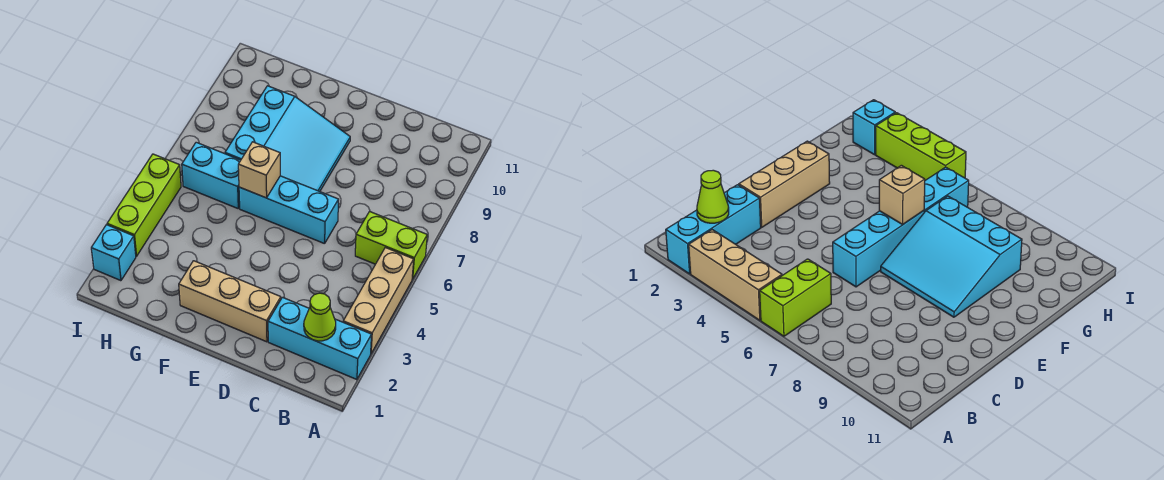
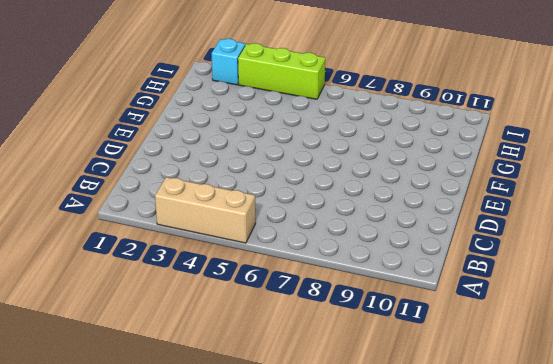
none -> cyan 1x3 brick [268,297,372,380]
none -> lime 1x2 brick [355,212,427,279]

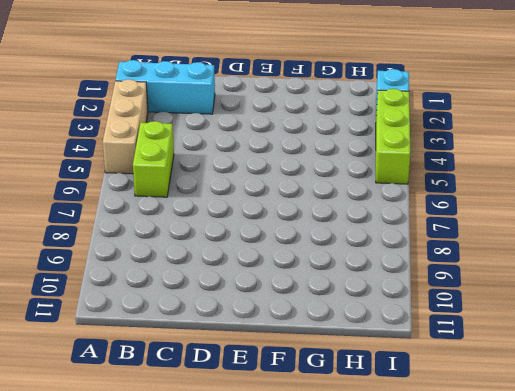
lime 1x2 brick [133,121,174,197] -> lime 1x2 brick turned to [355,212,427,279]
none -> tan 1x3 brick [179,261,281,342]
none -> cyan 1x3 brick [239,176,339,244]

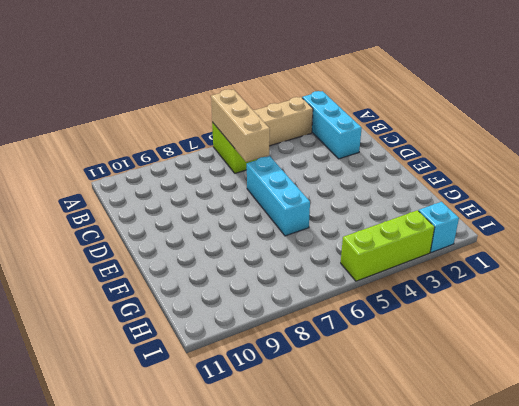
tan 1x3 brick [211,89,270,162] -> tan 1x3 brick moved to [179,261,281,342]
none -> cyan 3x3 slope [225,86,350,191]
none -> cyan 1x2 brick [182,142,241,208]

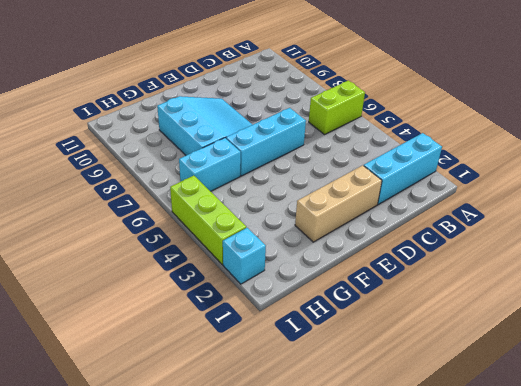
none -> tan 1x3 brick [343,248,414,353]
none -> lime 1x1 cone [304,293,336,341]

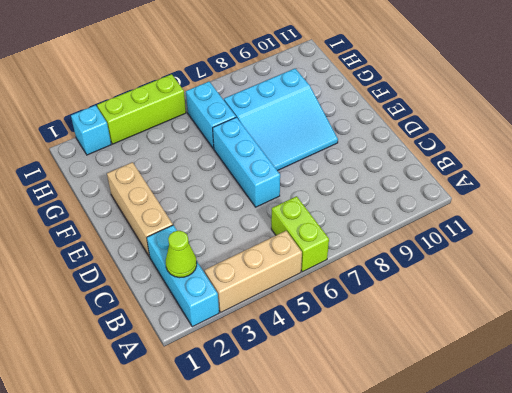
none -> tan 1x1 brick [238,142,280,198]

